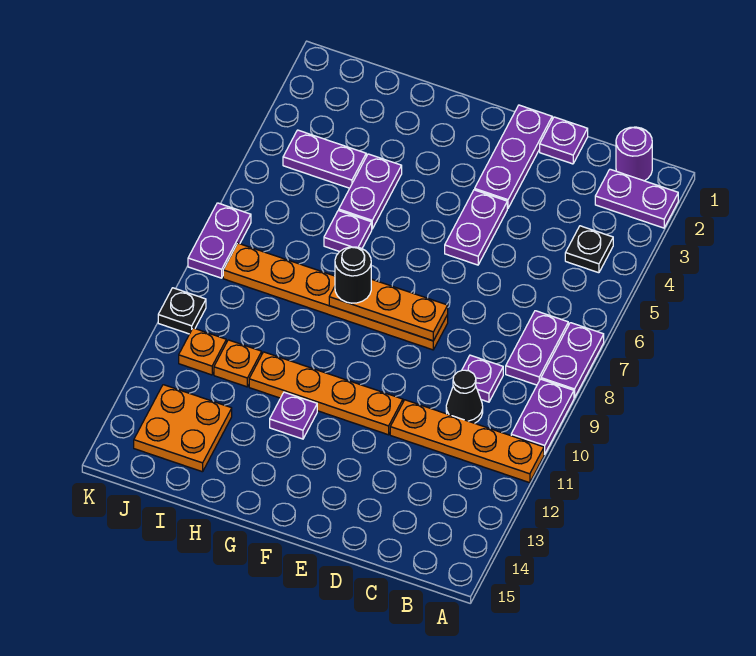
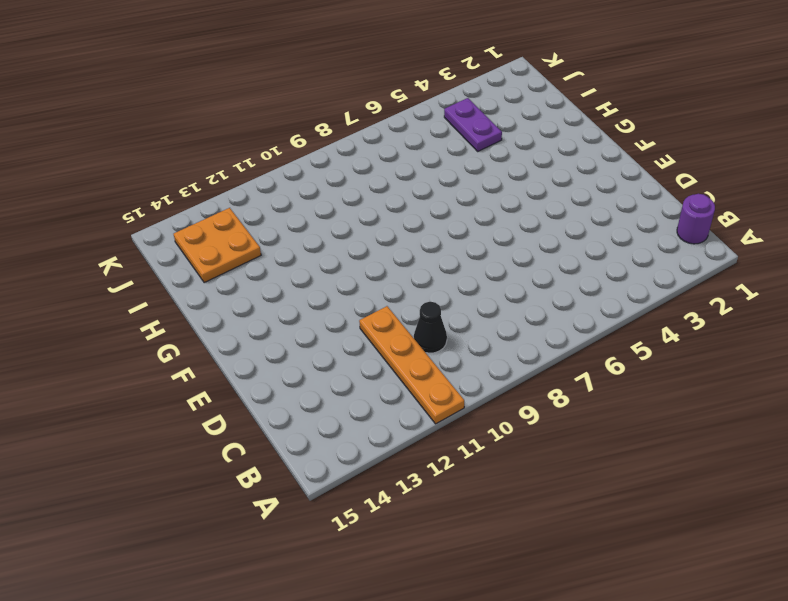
none -> purple 1x2 plate [595,169,678,228]
none -> purple 1x2 plate [541,323,604,398]
none -> purple 1x2 plate [511,379,574,454]

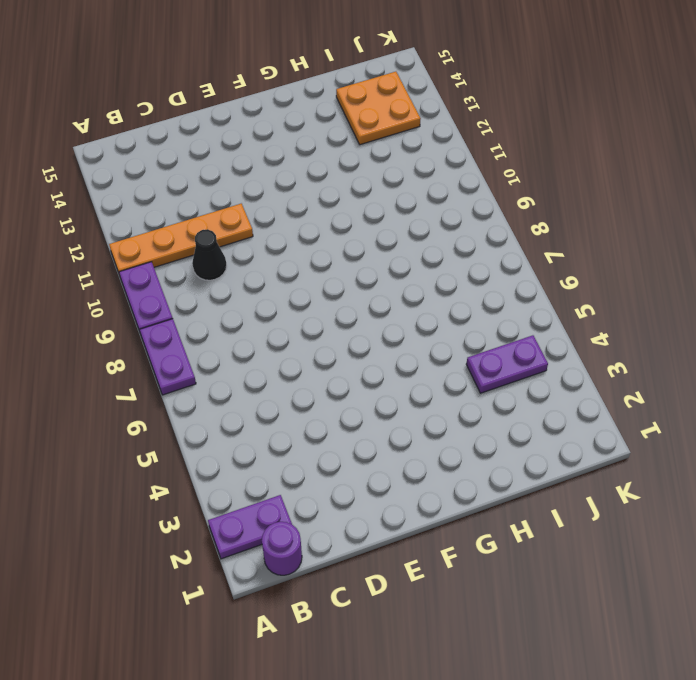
none -> black 1x1 plate [565,226,613,273]
none -> purple 1x2 plate [506,311,568,385]
none -> purple 1x1 plate [462,355,503,402]

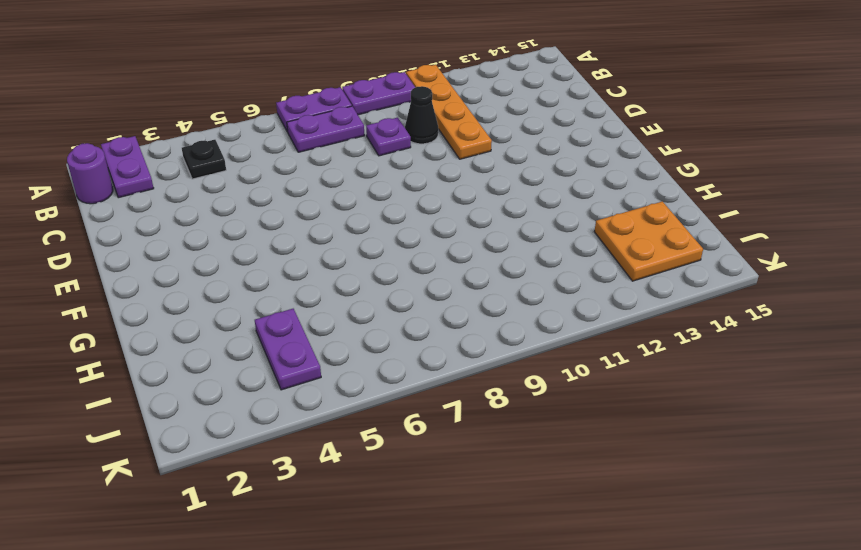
none -> purple 1x1 plate [540,117,588,164]
none -> purple 1x3 plate [475,105,552,208]
none -> purple 1x2 plate [445,190,507,265]

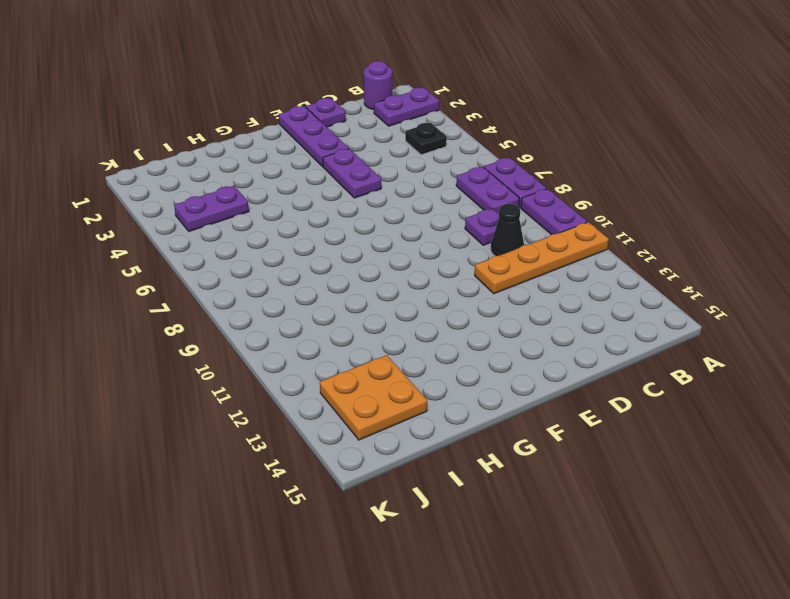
none -> orange 1x6 plate [223,243,448,350]
none -> orange 1x4 plate [249,352,403,435]
none -> purple 1x1 plate [270,392,317,439]

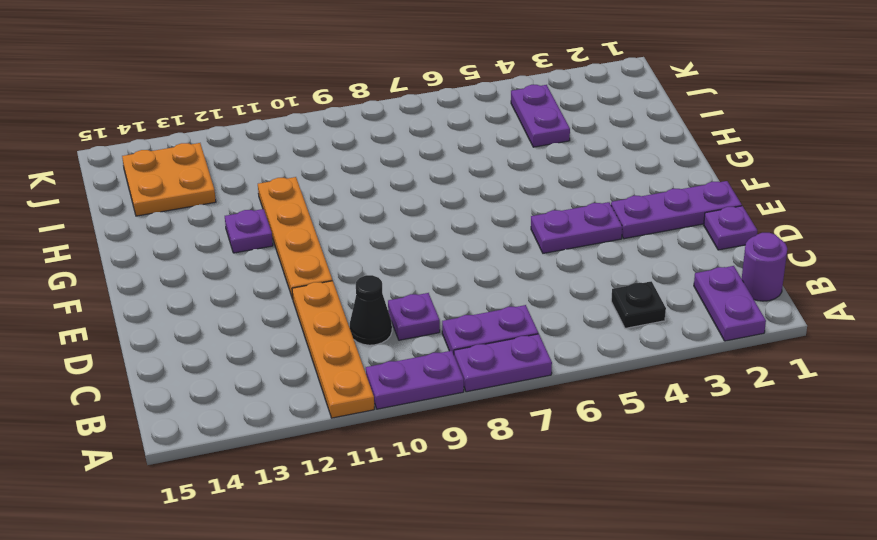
none -> orange 1x6 plate [223,243,448,350]
none -> purple 1x2 plate [339,154,402,229]
none -> purple 1x1 plate [324,210,372,252]

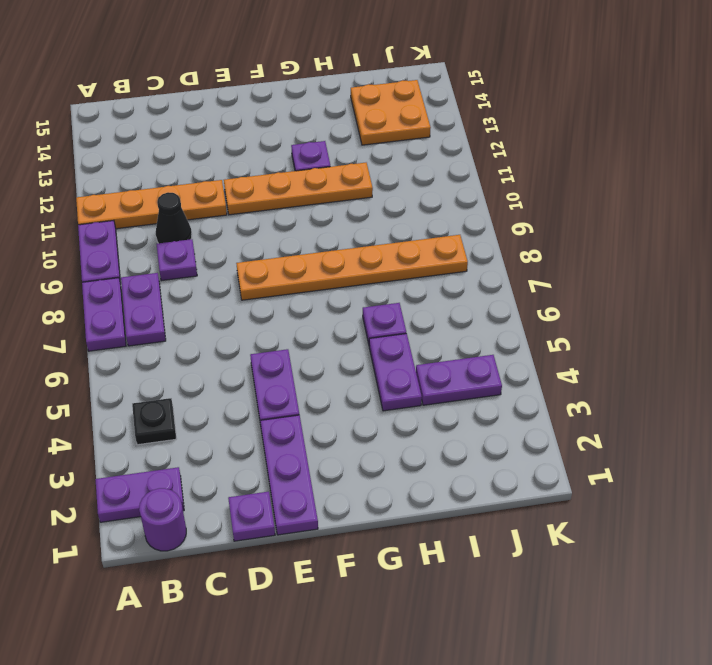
none -> orange 1x1 plate [214,340,262,387]
none -> orange 1x1 plate [179,328,226,375]
none -> purple 1x2 plate [188,203,251,278]

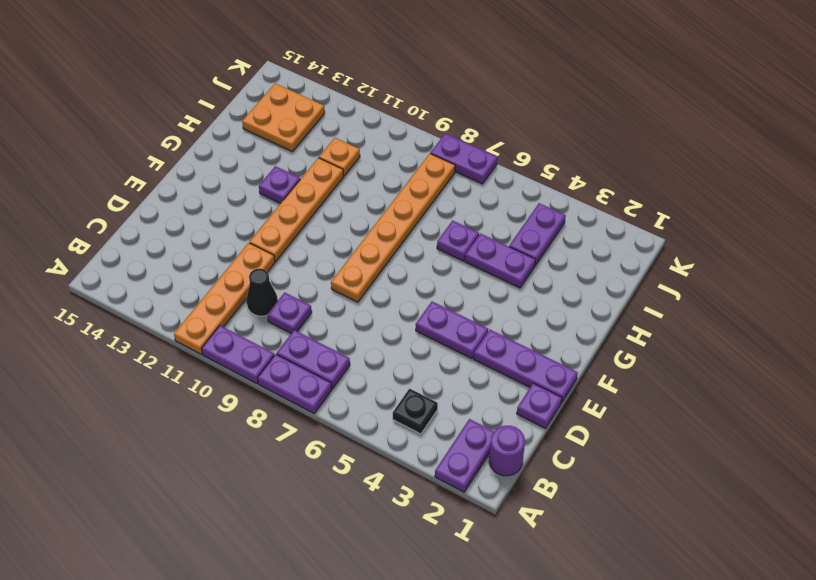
none -> orange 1x1 plate [179,328,226,375]
none -> black 1x1 plate [158,288,206,334]
none -> orange 1x3 plate [329,279,448,341]

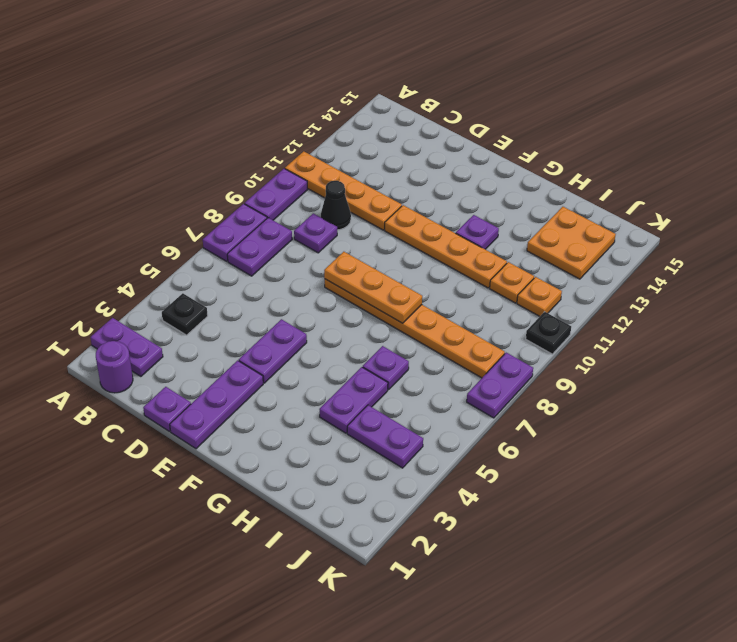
none -> black 1x1 round brick [335,247,371,303]

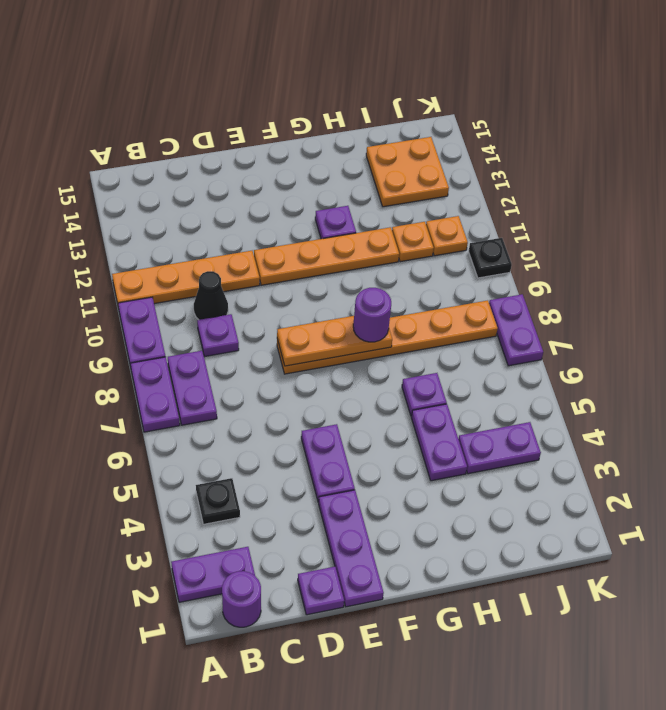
purple 1x1 round brick [353,288,391,342] -> black 1x1 round brick [335,247,371,303]

